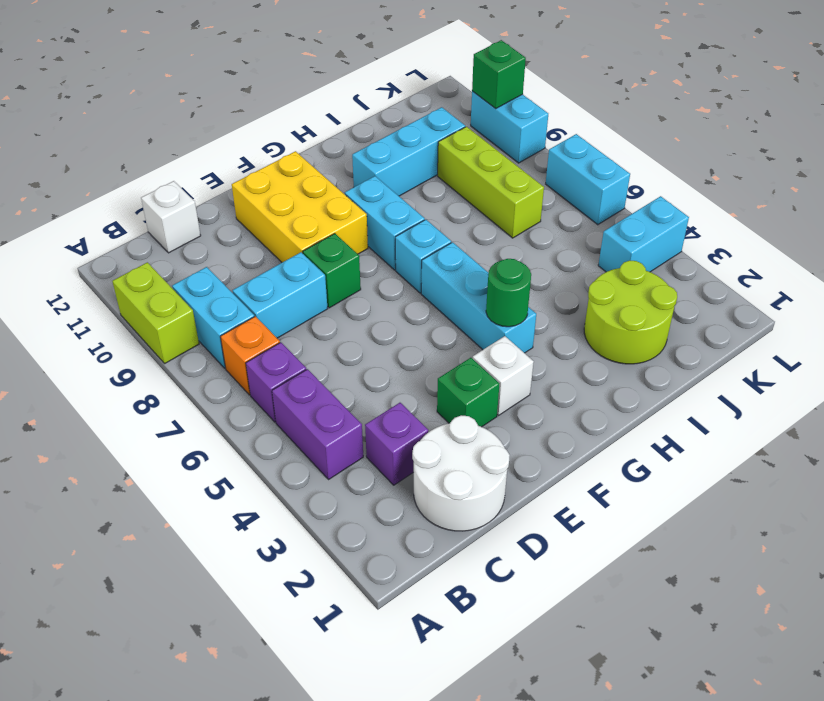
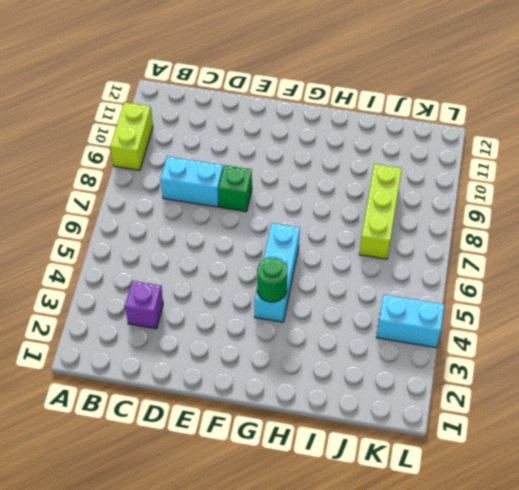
none -> purple 1x2 brick [272,369,363,480]
none -> purple 1x1 brick [246,342,306,422]
none -> orange 1x1 brick [220,316,280,395]

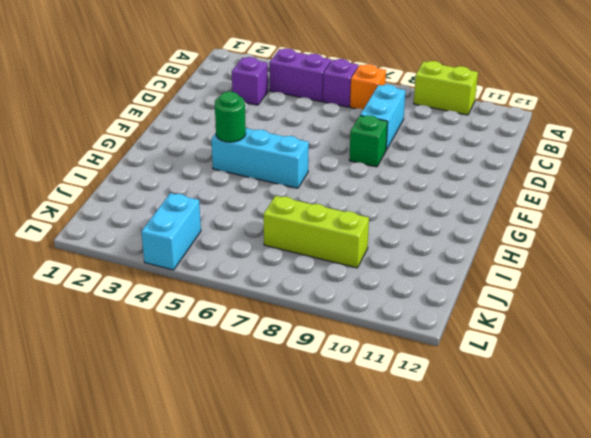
none -> cyan 1x2 brick [172,267,254,368]
none -> white 2x2 round brick [412,415,510,531]
none -> white 1x1 brick [141,181,201,253]

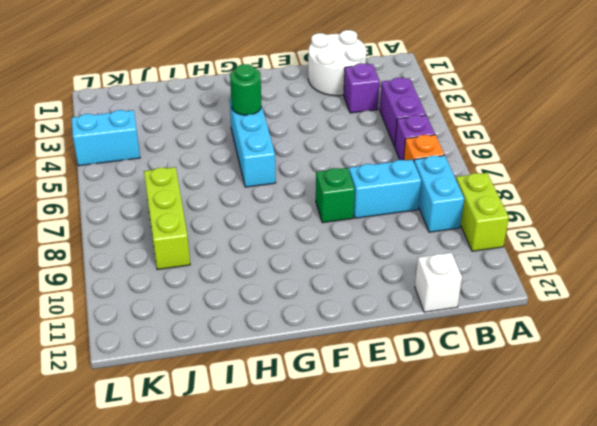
none -> green 1x1 brick [437,358,499,427]
none -> yellow 2x3 brick [232,151,368,262]
none -> white 1x1 brick [473,336,534,415]

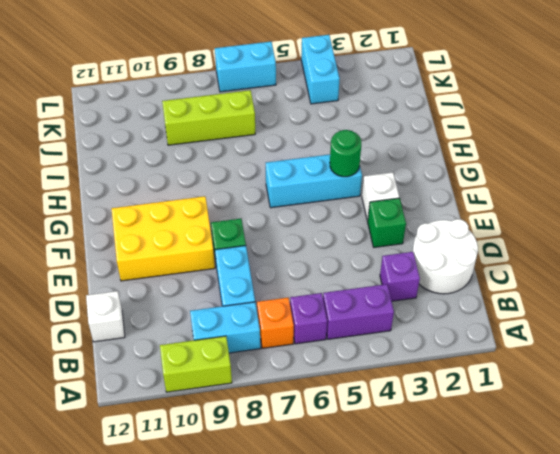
none -> cyan 1x1 brick [395,219,451,293]
none -> cyan 1x2 brick [345,176,425,270]
none -> cyan 1x3 brick [352,107,465,196]

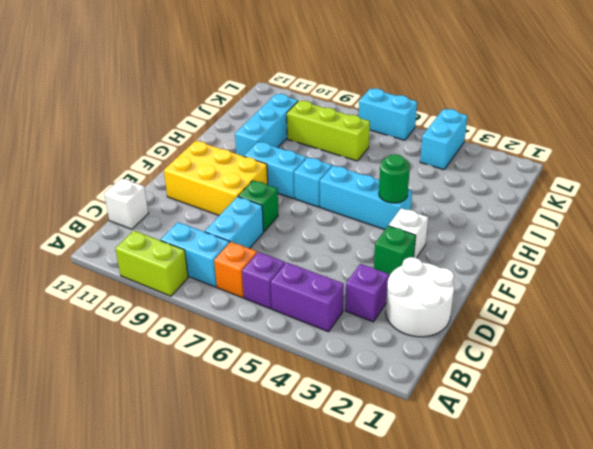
none -> lime 2x2 round brick [584,261,677,364]
none -> cyan 1x2 brick [471,91,548,163]
none -> green 1x1 brick [472,40,526,109]

